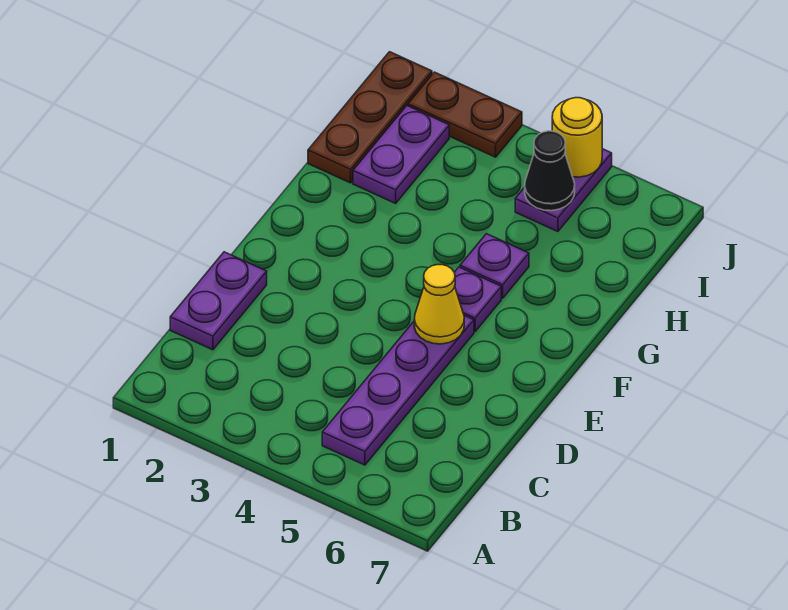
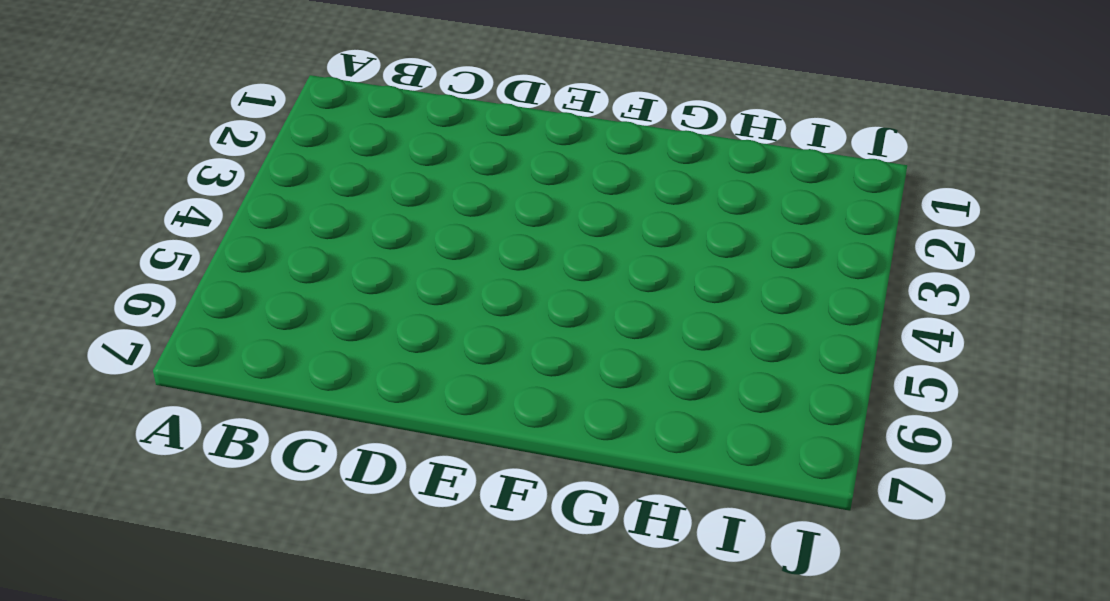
none -> purple 1x4 plate [322,315,474,465]
none -> purple 1x2 plate [170,252,267,350]

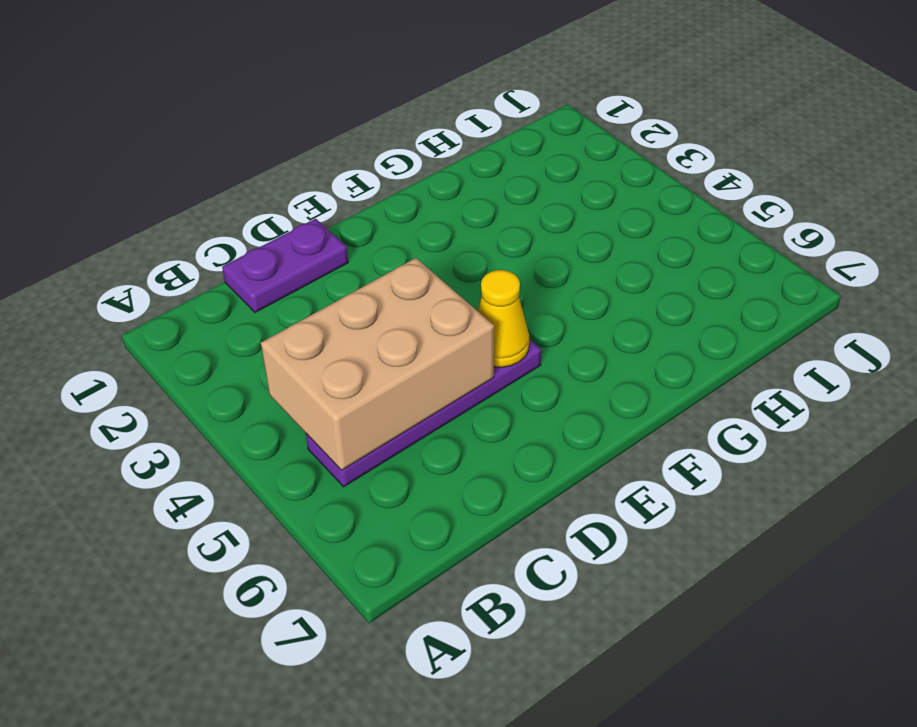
tan 2x3 brick [261,258,494,470] -> none
none -> purple 1x1 plate [454,267,501,332]
none -> purple 1x1 plate [460,234,529,298]

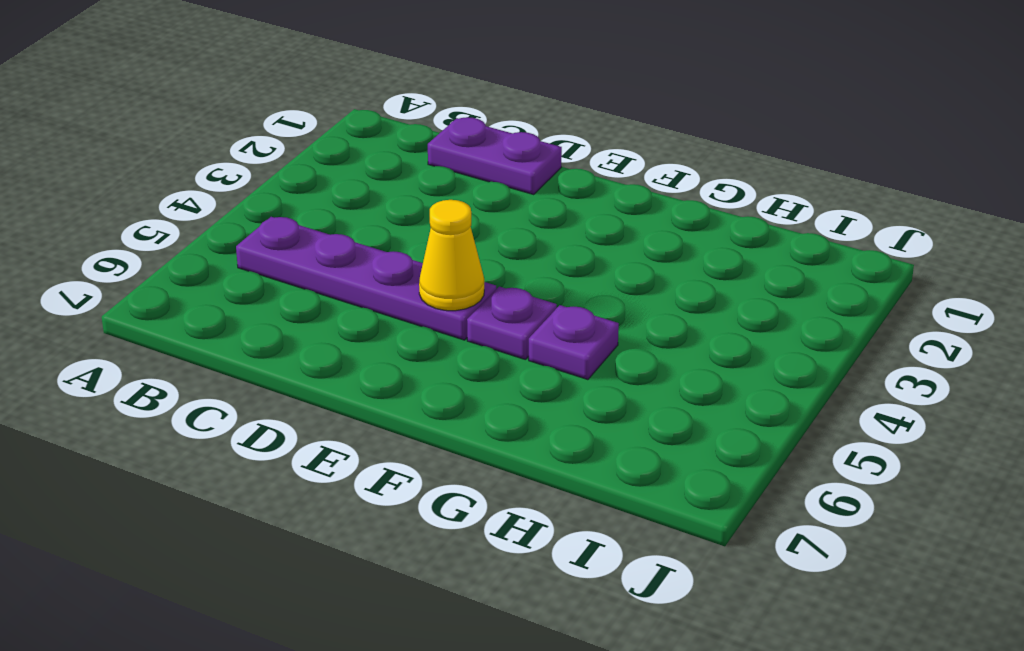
none -> brown 1x3 plate [308,52,432,183]
none -> purple 1x2 plate [353,106,449,203]

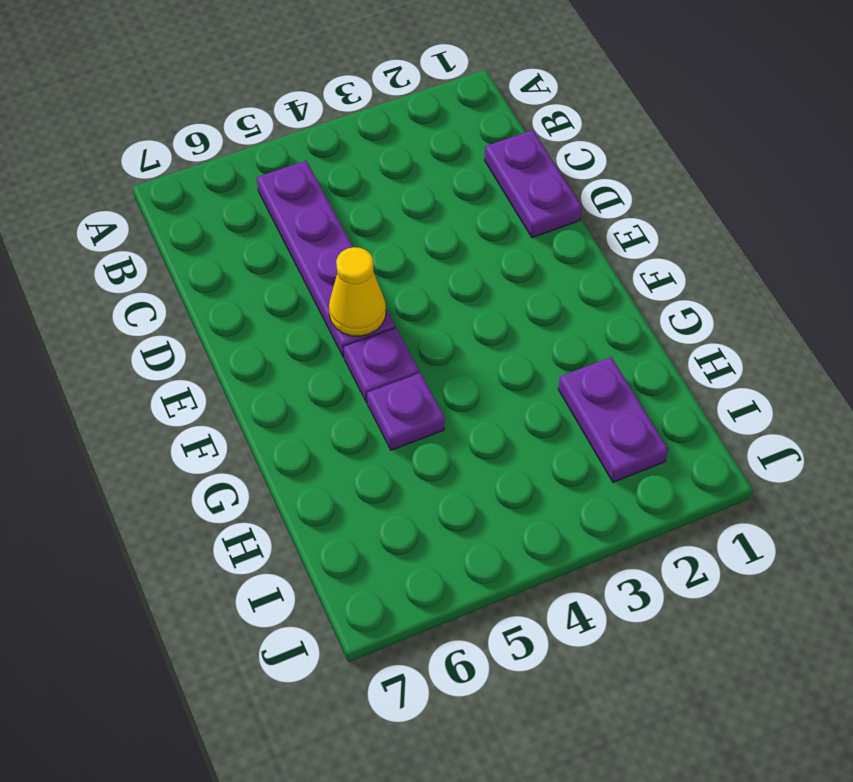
none -> brown 1x3 plate [308,52,432,183]
none -> purple 1x2 plate [515,149,612,232]

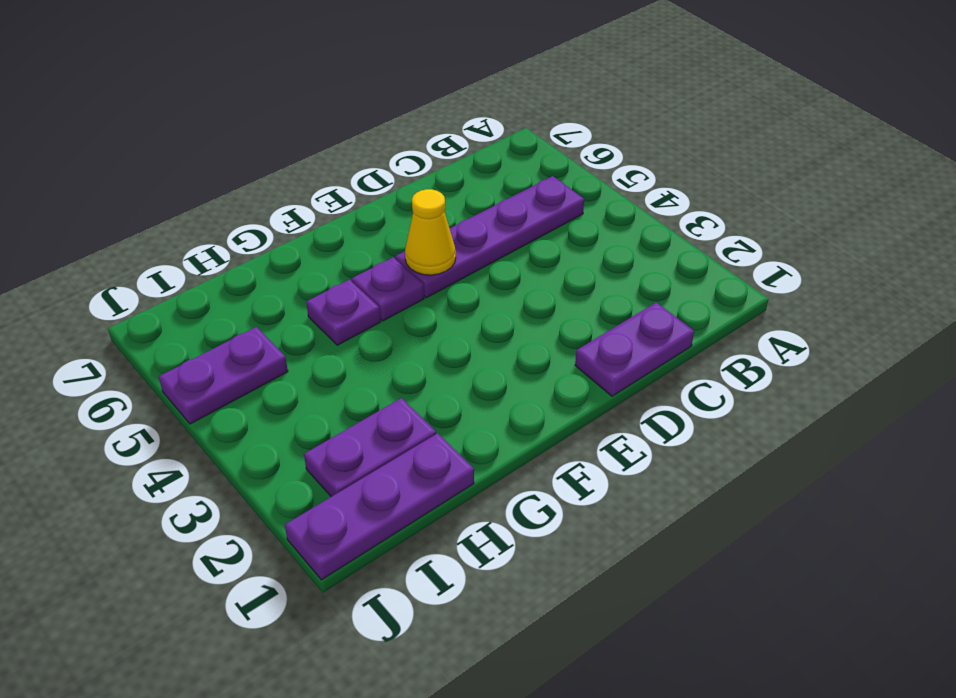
purple 1x3 plate [285,433,474,580] -> brown 1x3 plate [308,52,432,183]
none -> brown 1x2 plate [408,72,522,157]
none -> black 1x1 cone [525,131,575,211]

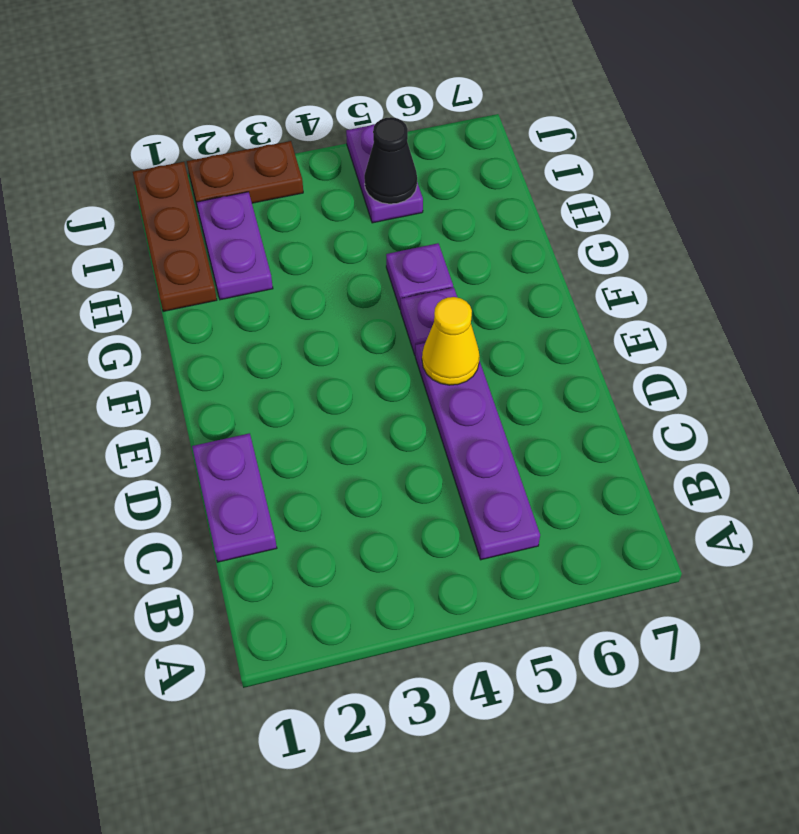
none -> yellow 1x1 round brick [552,98,602,177]

